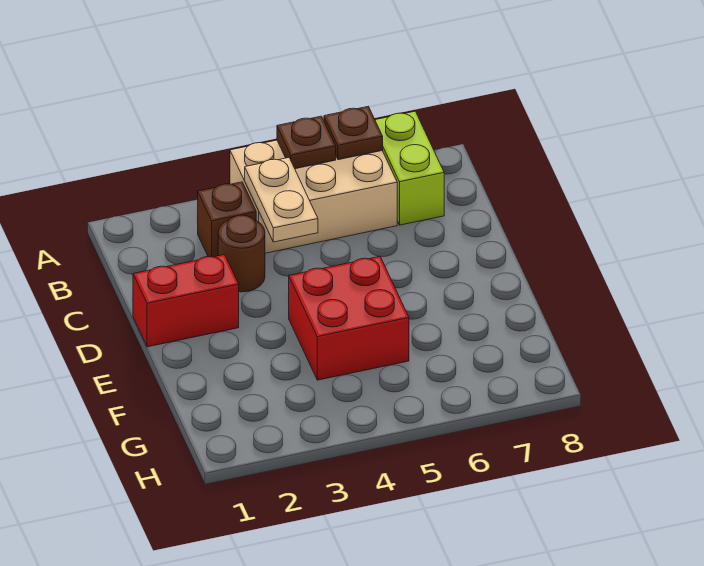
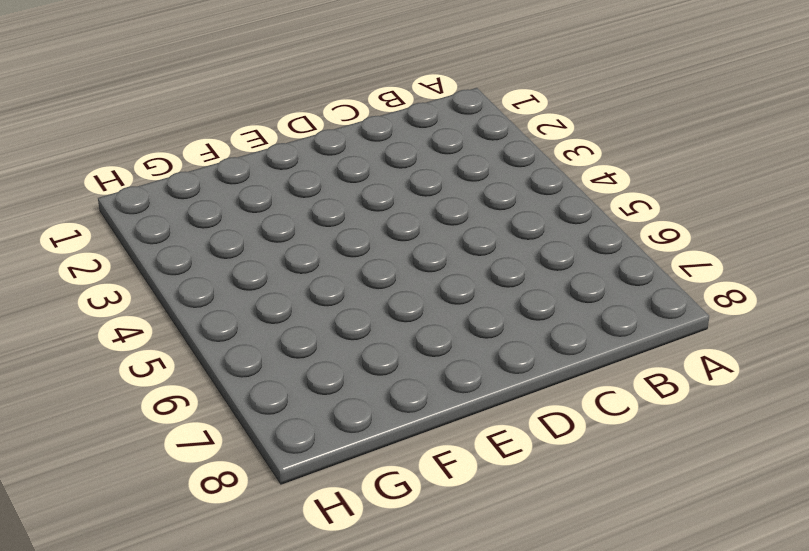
none -> tan 2x3 brick [230,140,397,253]
none -> lime 1x2 brick [375,111,444,225]

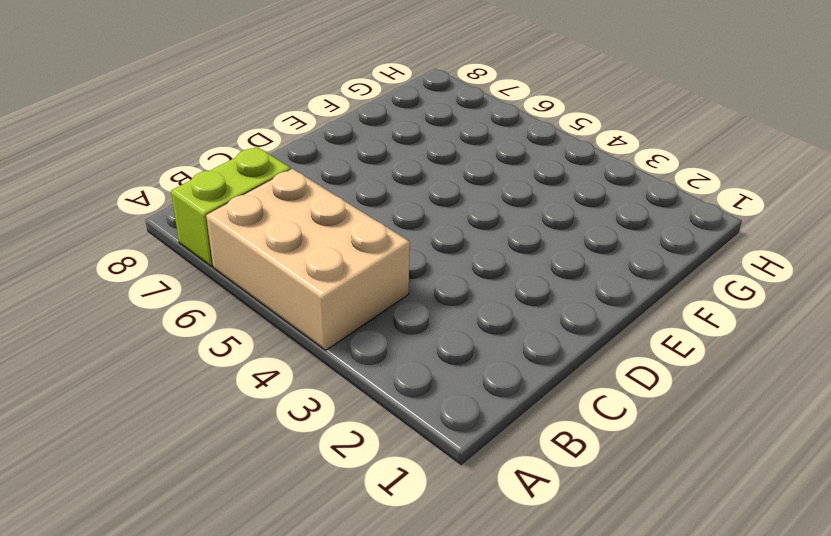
none -> brown 1x1 brick [198,182,256,257]
none -> brown 1x1 round brick [218,215,265,292]

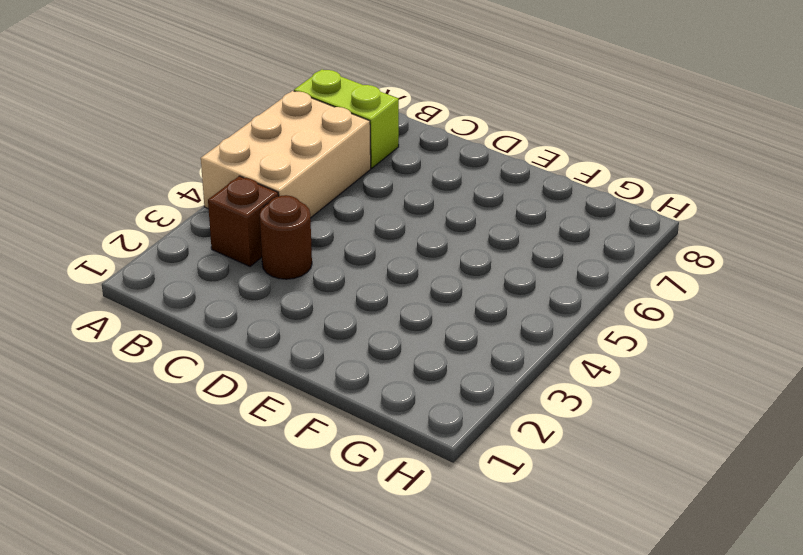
none -> red 1x2 brick [133,254,239,347]
none -> red 2x2 brick [289,256,409,380]

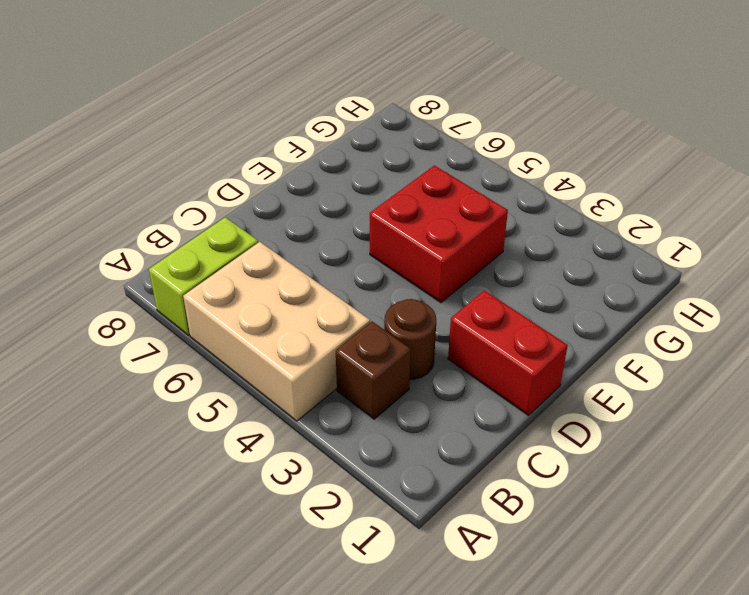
none -> brown 1x1 plate [277,116,336,169]
none -> brown 1x1 plate [324,107,383,160]

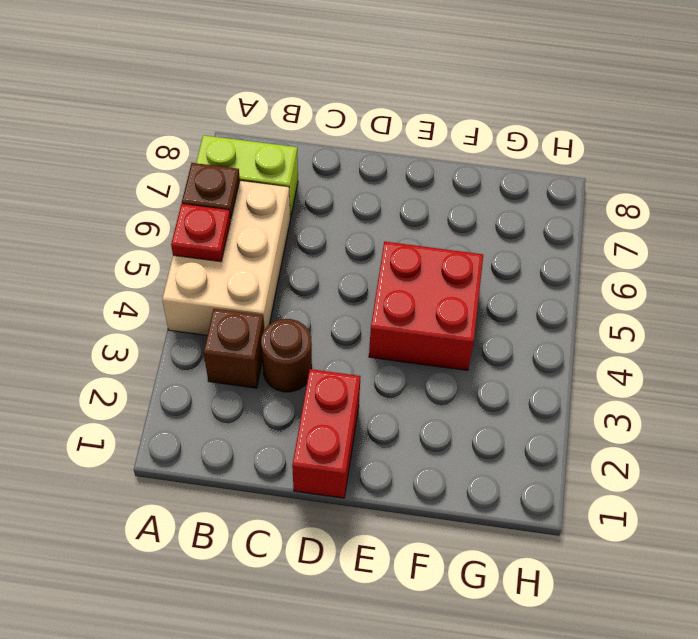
red 1x1 plate [171,204,231,262] -> brown 1x1 plate [277,116,336,169]
none -> tan 1x2 plate [245,158,318,242]

